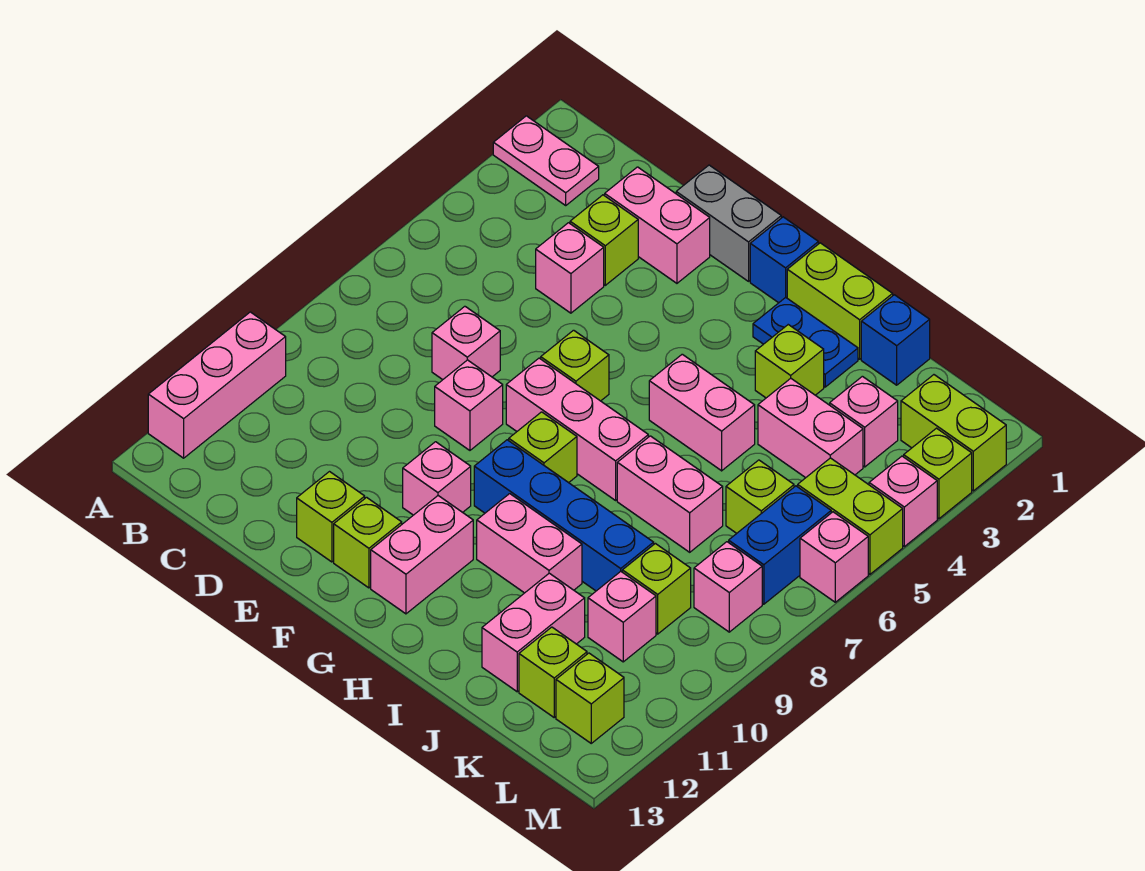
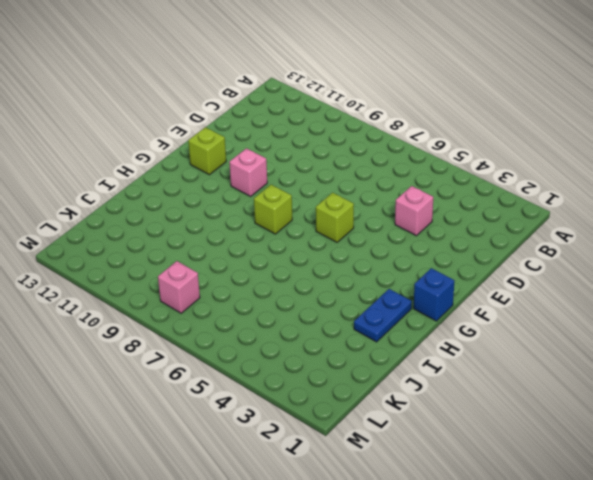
none -> pink 1x2 plate [493,116,599,205]
none -> pink 1x3 brick [148,312,286,458]
none -> pink 1x2 brick [605,167,710,283]
none -> lime 1x1 brick [570,195,638,285]

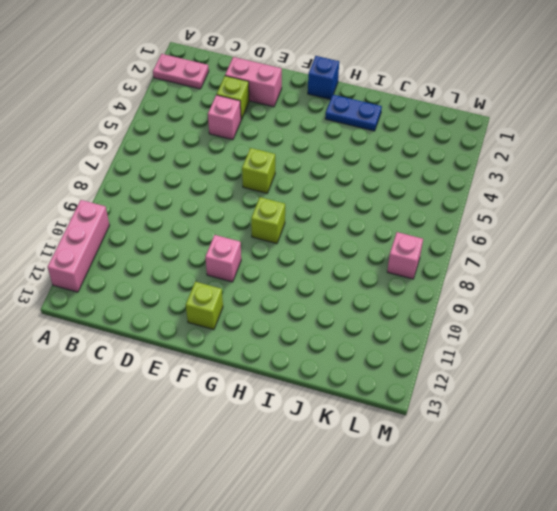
none -> pink 1x1 brick [432,306,500,380]
none -> grey 1x2 brick [676,165,781,281]
none -> pink 1x1 brick [435,360,503,450]
none -> lime 1x1 brick [297,472,365,562]

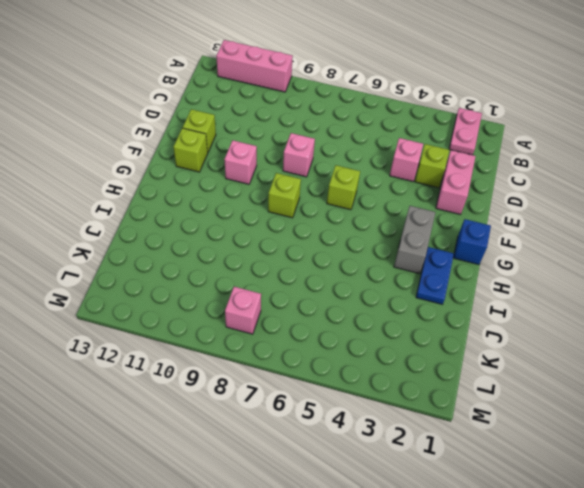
grey 1x2 brick [394,206,435,274] -> grey 1x2 brick moved to [676,165,781,281]
none -> pink 1x1 brick [432,306,500,380]
none -> pink 1x3 brick [506,358,648,500]
none -> blue 1x4 brick [474,440,654,591]
none -> pink 1x2 brick [371,496,473,614]

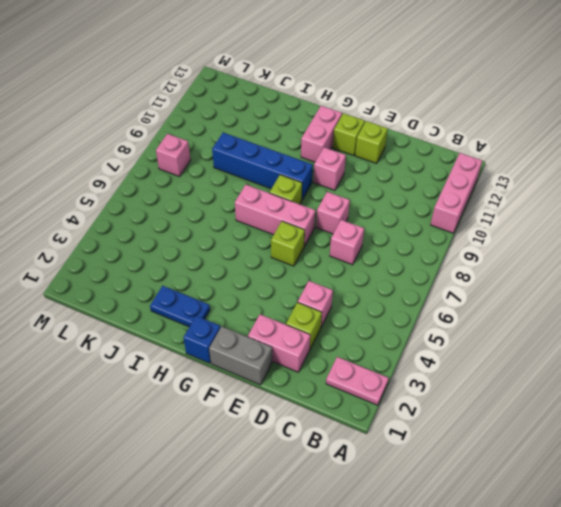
none -> lime 1x2 brick [787,243,893,359]
none -> pink 1x2 brick [649,354,755,471]
none -> pink 1x2 brick [477,494,582,593]
none -> lime 1x1 brick [755,325,824,398]

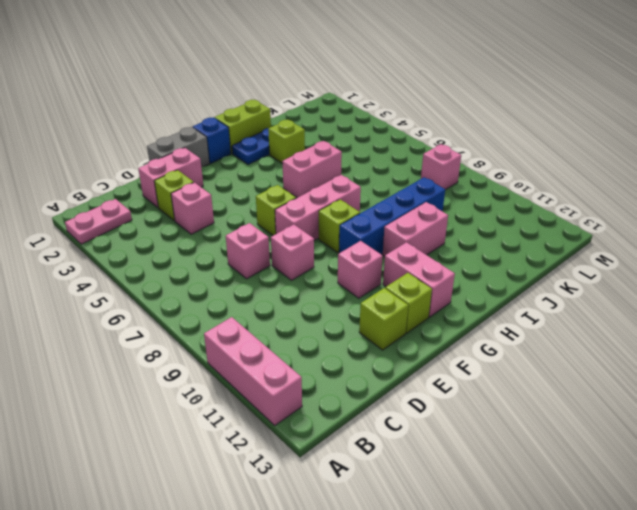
none -> pink 1x2 brick [617,436,723,552]
none -> blue 1x1 brick [861,295,930,385]
none -> pink 1x2 brick [758,378,863,478]
none -> pink 1x2 brick [482,573,585,692]

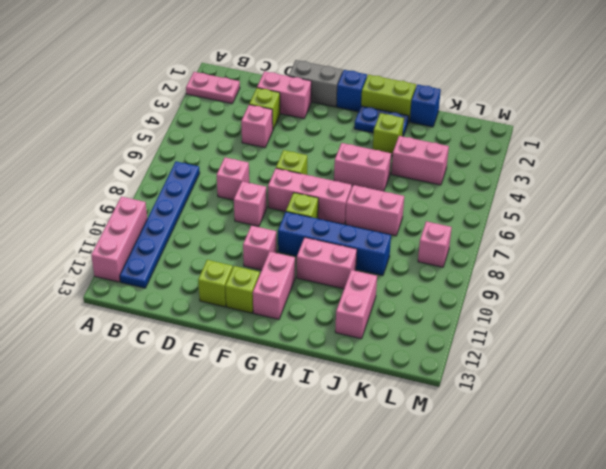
blue 1x6 plate [120,162,200,288] -> none
none -> pink 1x1 brick [830,376,898,467]
none -> lime 1x1 brick [726,460,794,533]
none -> lime 1x1 brick [622,544,691,634]
none -> pink 1x1 brick [588,572,656,662]

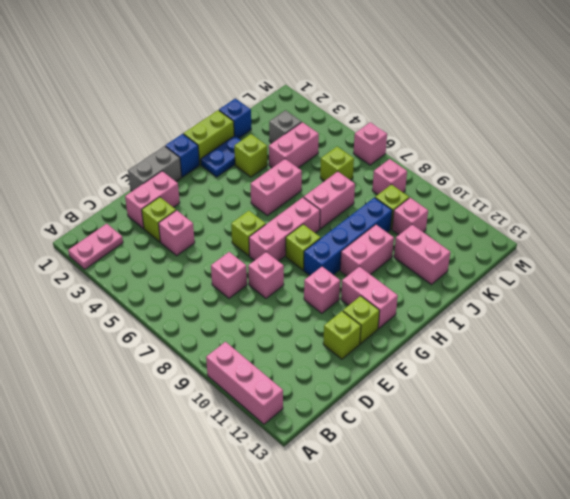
grey 1x1 brick [269,110,302,143] -> pink 1x1 brick [830,376,898,467]
none -> lime 1x1 brick [519,627,587,717]
none -> lime 1x2 brick [901,375,1006,491]
none -> lime 1x2 brick [798,458,903,574]
none -> blue 1x2 brick [729,486,831,604]

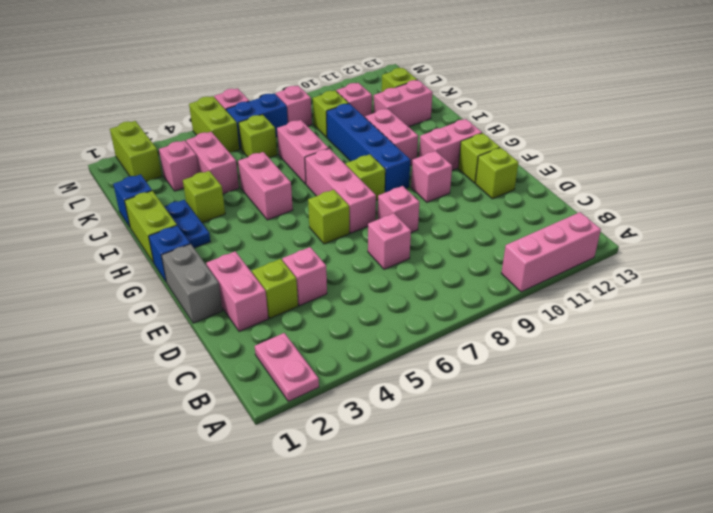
none -> lime 1x1 brick [556,653,624,743]
none -> lime 1x1 brick [904,428,972,519]
none -> pink 1x1 brick [869,456,937,547]

